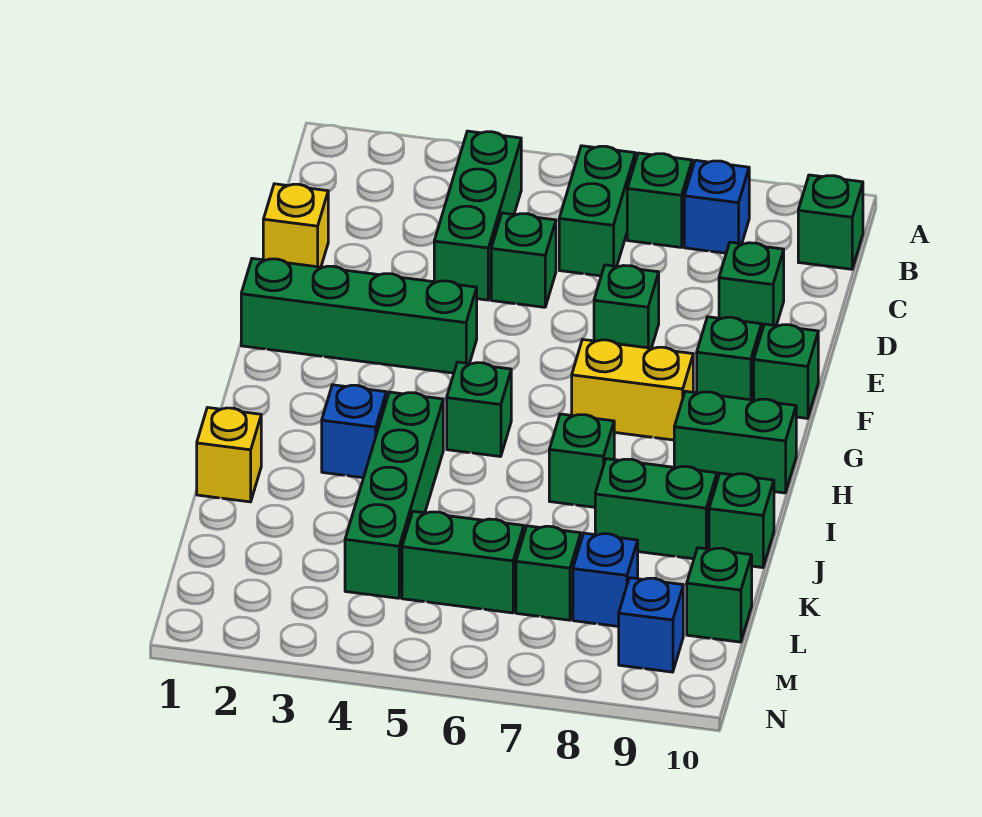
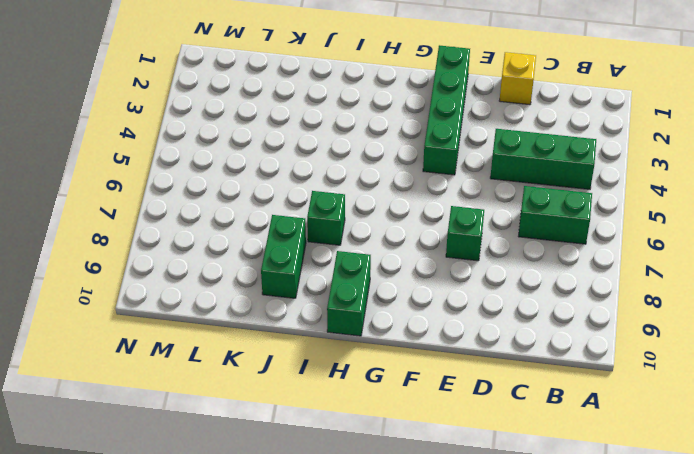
none -> green 1x1 brick [627,153,692,247]
none -> blue 1x1 brick [684,160,749,253]
none -> green 1x1 brick [798,175,863,269]

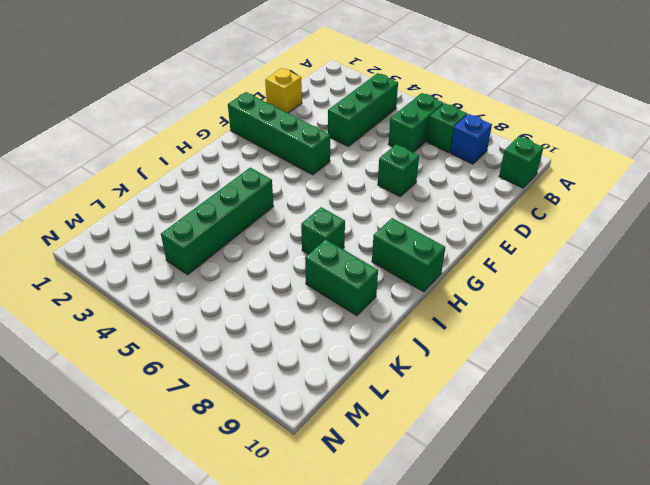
none -> green 1x1 brick [491,213,556,307]
none -> green 1x1 brick [719,242,784,330]
none -> green 1x1 brick [697,317,762,400]

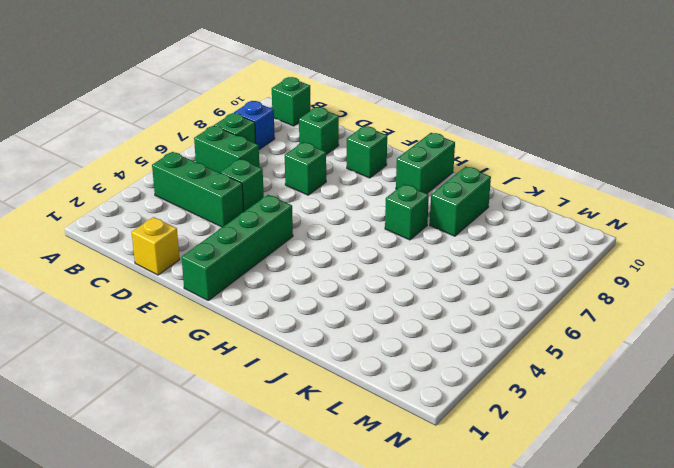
none -> green 1x1 brick [754,324,818,419]
none -> yellow 1x2 brick [572,339,693,440]
none -> green 1x1 brick [447,362,511,457]

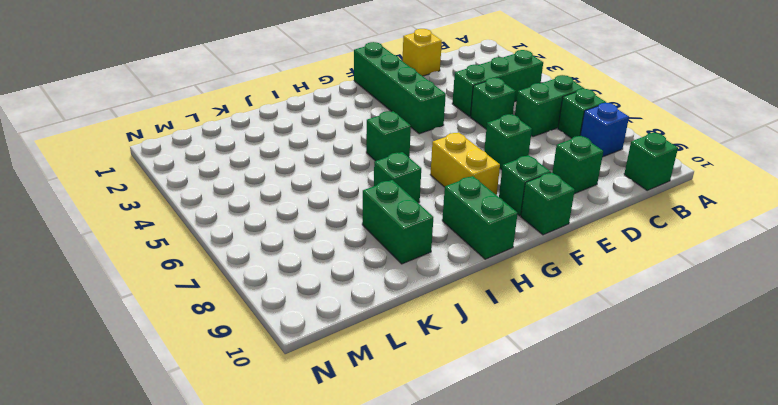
none -> blue 1x1 brick [322,385,386,478]
none -> green 1x4 brick [345,392,443,598]
none -> yellow 1x1 brick [197,408,261,502]

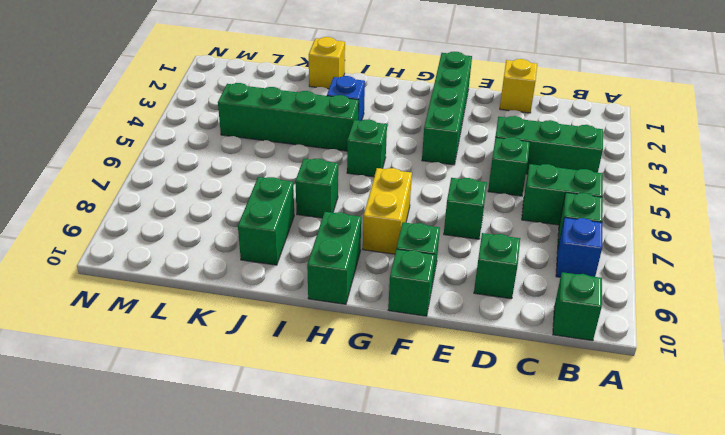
none -> green 1x1 brick [709,473,774,568]
none -> green 1x2 brick [402,511,524,613]
none -> green 1x1 brick [516,526,581,620]

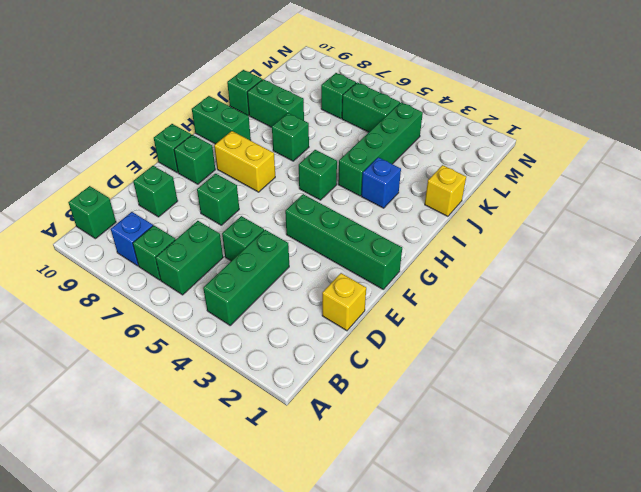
none -> blue 1x1 brick [573,533,638,627]
none -> green 1x1 brick [687,548,752,642]
none -> blue 1x1 brick [619,578,683,672]

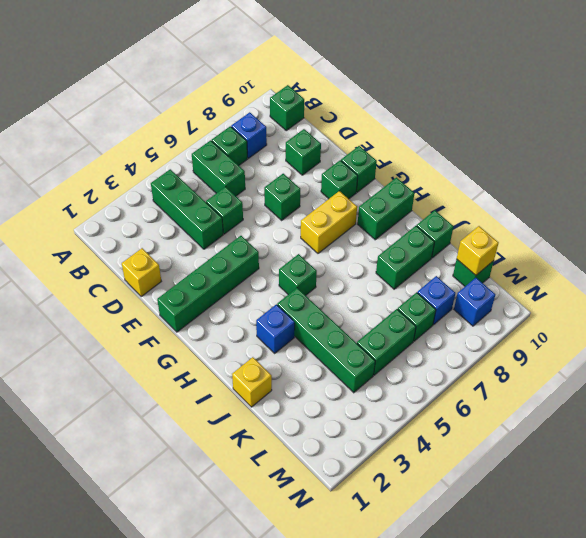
yellow 1x1 brick [457,226,499,275] -> none
none -> green 1x1 brick [549,414,614,507]

